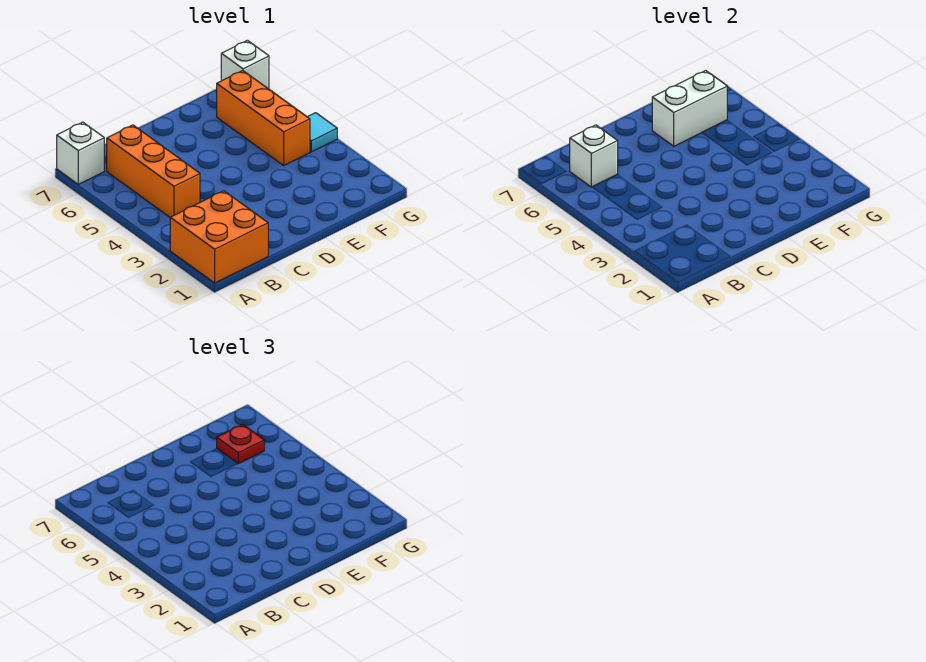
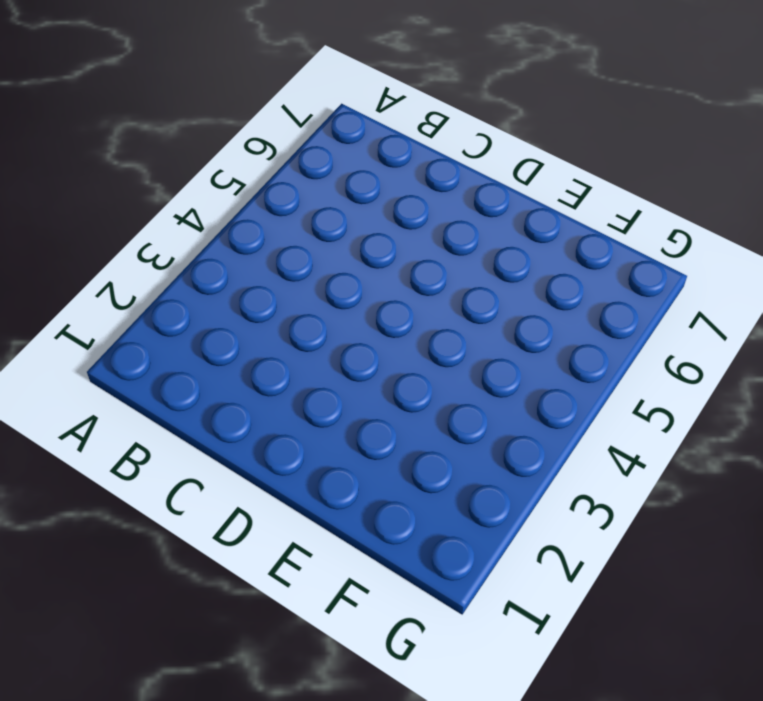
none -> orange 2x2 brick [170,191,268,283]
none -> white 1x1 brick [57,122,104,184]

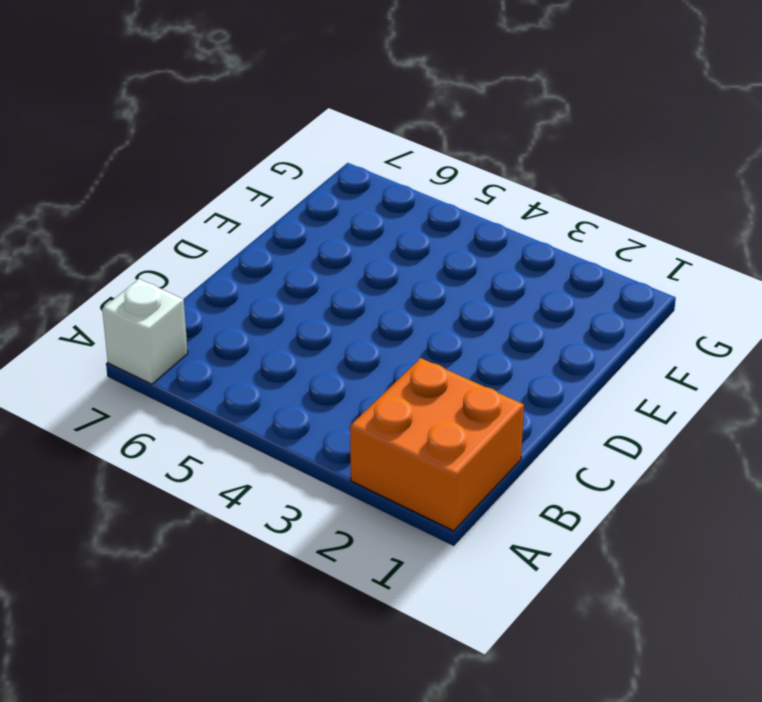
none -> orange 1x3 brick [107,125,200,217]
none -> orange 1x3 brick [217,71,310,165]

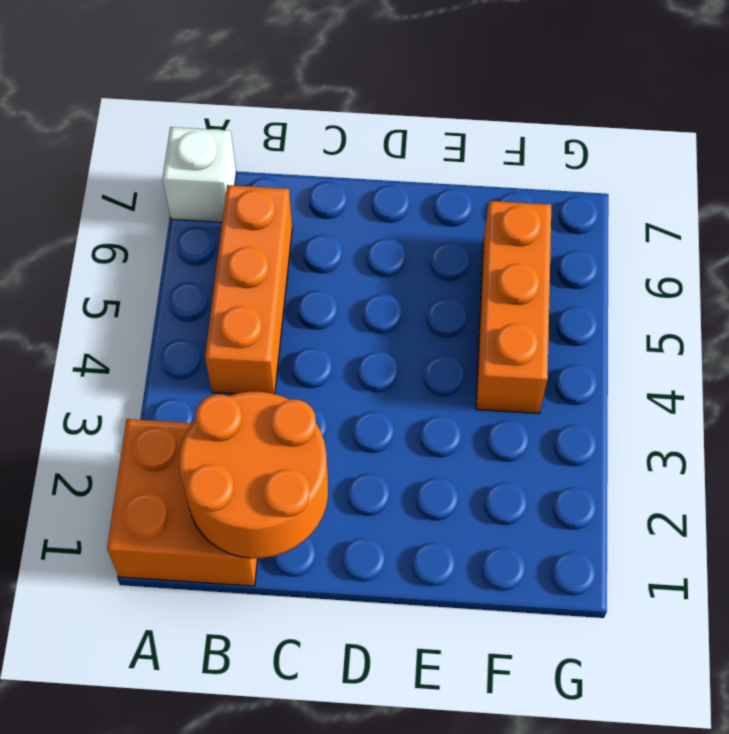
orange 2x2 round brick [179,392,328,558] -> none
none -> cyan 1x1 tile [308,113,337,152]
none -> white 1x1 brick [221,40,269,89]

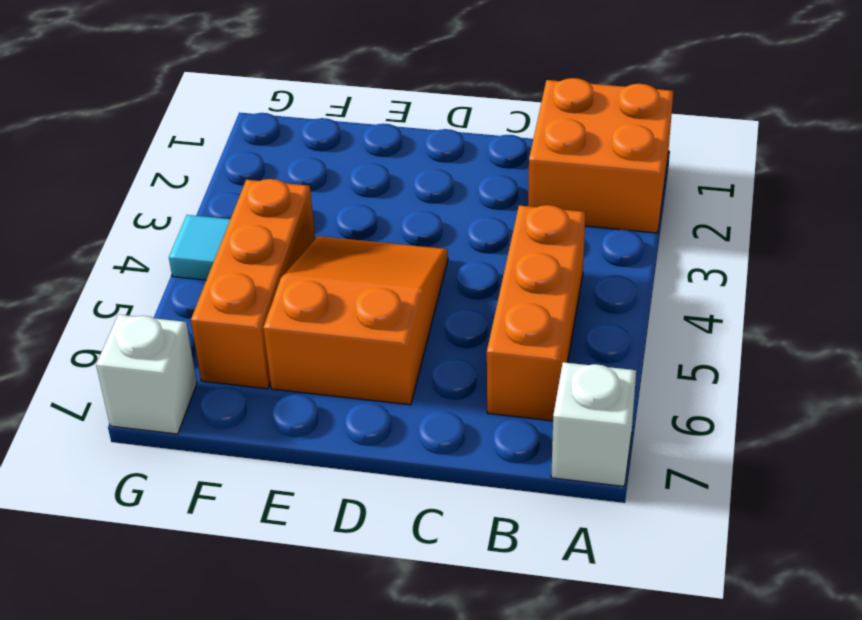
orange 2x3 slope [263,236,448,405] -> none
none -> white 1x1 brick [570,125,618,187]
none -> white 1x2 brick [652,71,728,146]

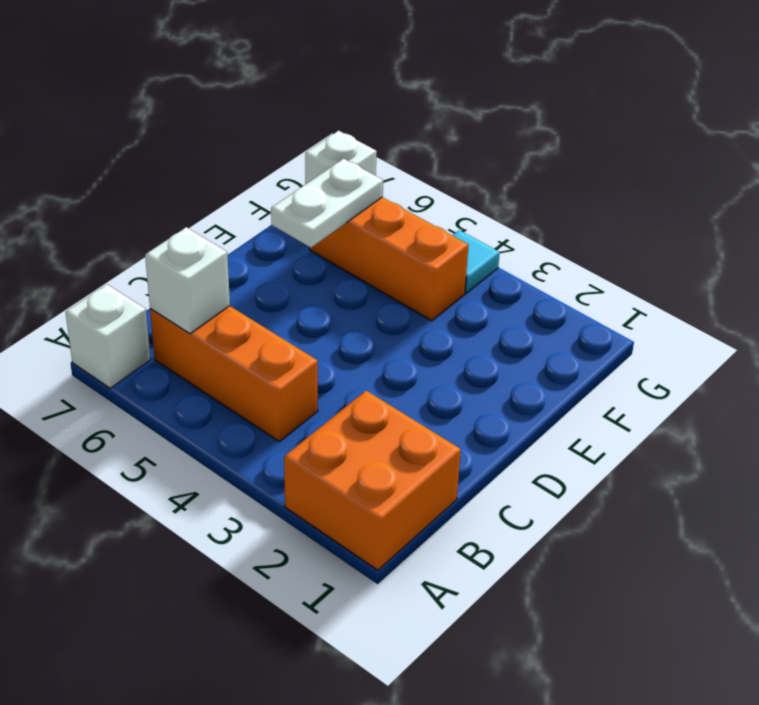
white 1x2 plate [271,159,383,248] -> white 1x2 brick [652,71,728,146]
none -> red 1x1 plate [217,424,264,464]

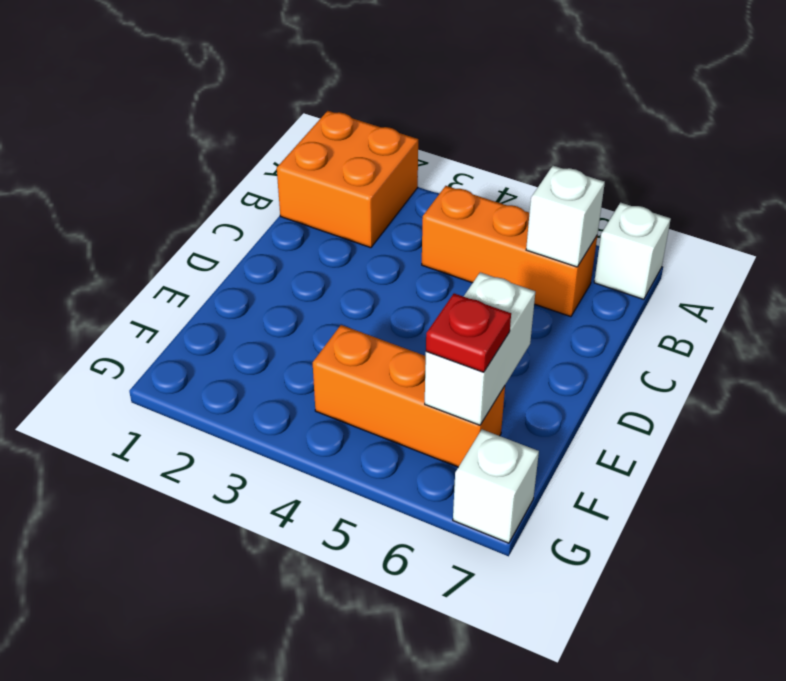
none -> cyan 1x1 tile [308,113,337,152]

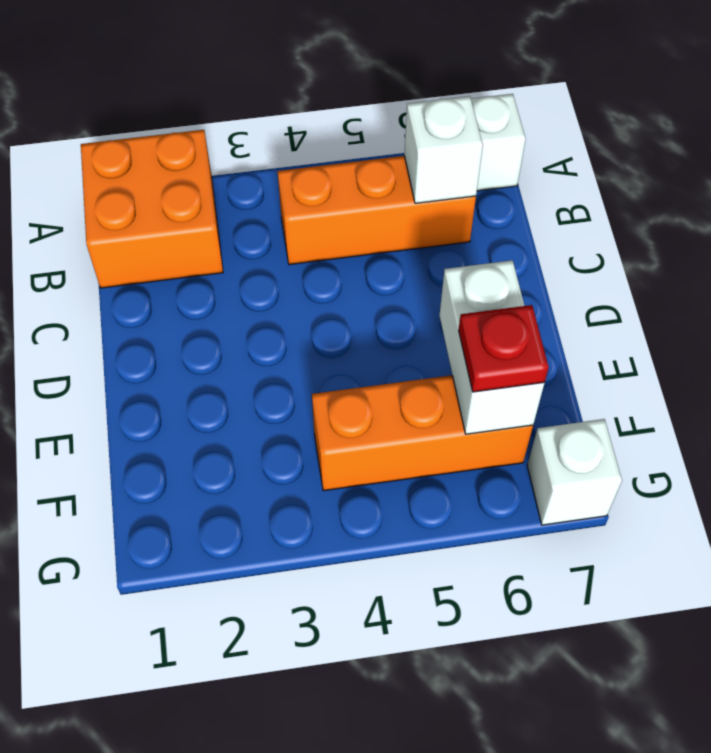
none -> cyan 1x1 tile [308,113,337,152]

